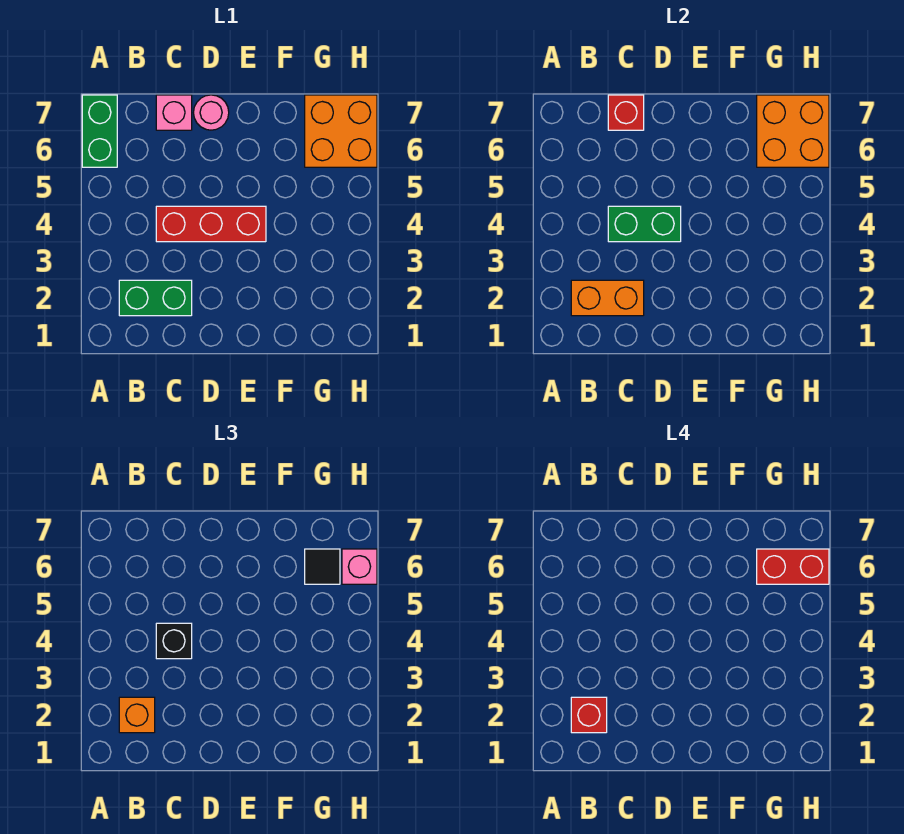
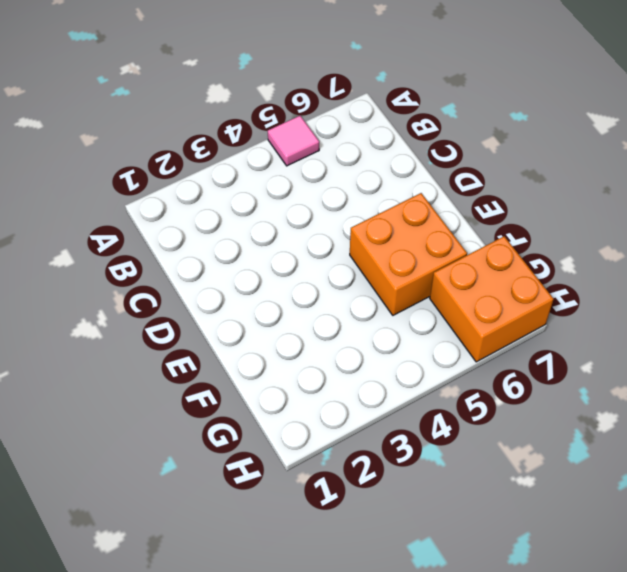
pink 1x1 tile [268,116,319,166] -> none
orange 2x2 brick [350,193,467,315] -> orange 2x2 brick moved to [757,95,829,167]
none -> green 1x2 brick [82,95,117,167]
none -> green 1x2 brick [119,280,192,316]
none -> red 1x3 brick [156,206,266,242]

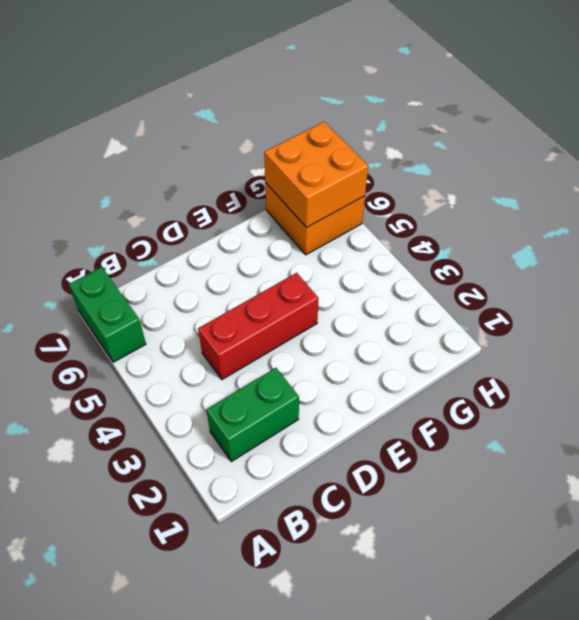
none -> pink 1x1 brick [156,95,192,130]
none -> pink 1x1 round brick [193,95,229,130]
none -> orange 1x2 brick [571,280,644,316]

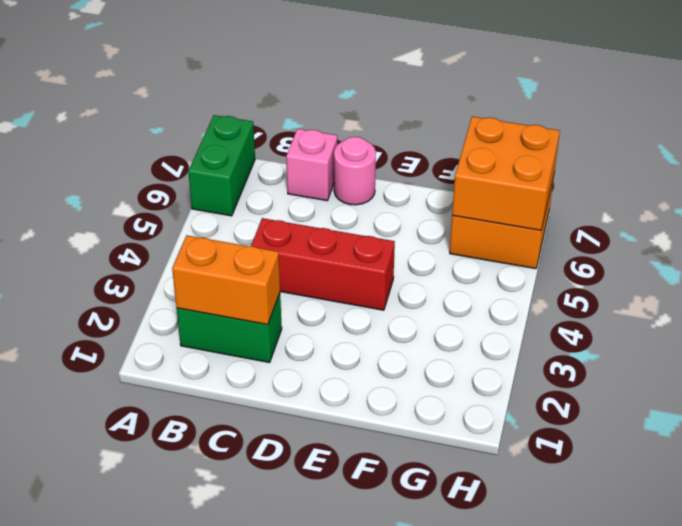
none -> green 1x2 brick [608,206,681,242]
none -> red 1x1 brick [608,95,644,130]
none -> orange 1x1 brick [119,697,155,733]

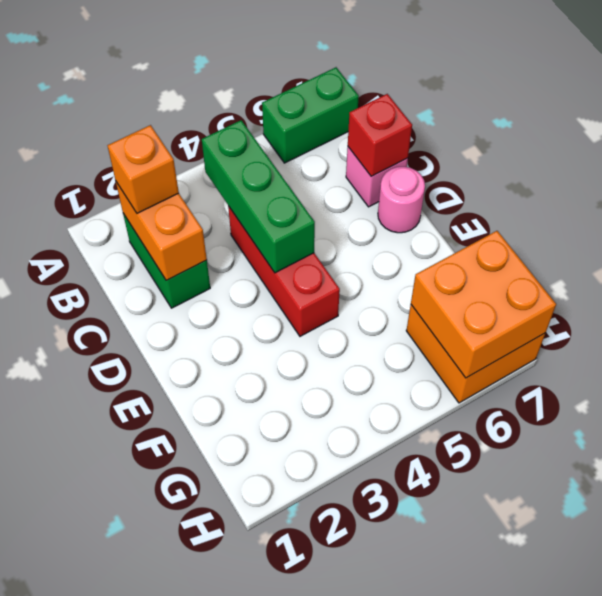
green 1x3 brick [202,120,315,273] -> green 1x2 brick [608,206,681,242]
none -> black 1x1 brick [156,623,192,659]
none -> black 1x1 tile [305,549,340,584]
none -> pink 1x1 brick [342,549,377,584]

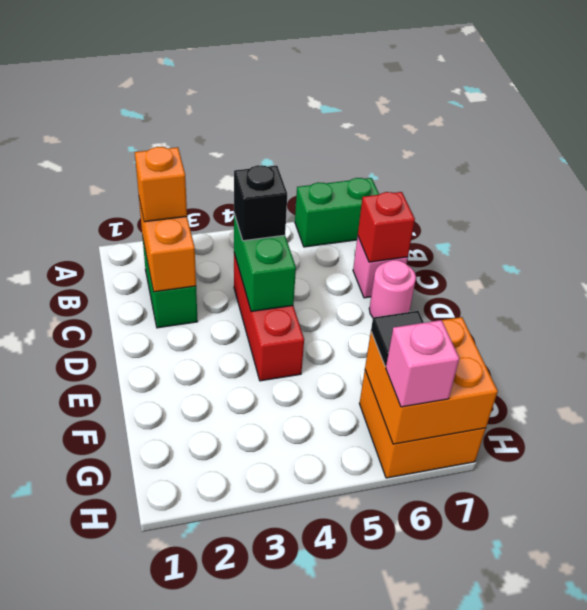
none -> red 1x1 brick [571,697,607,733]
none -> red 1x2 brick [757,549,829,584]

